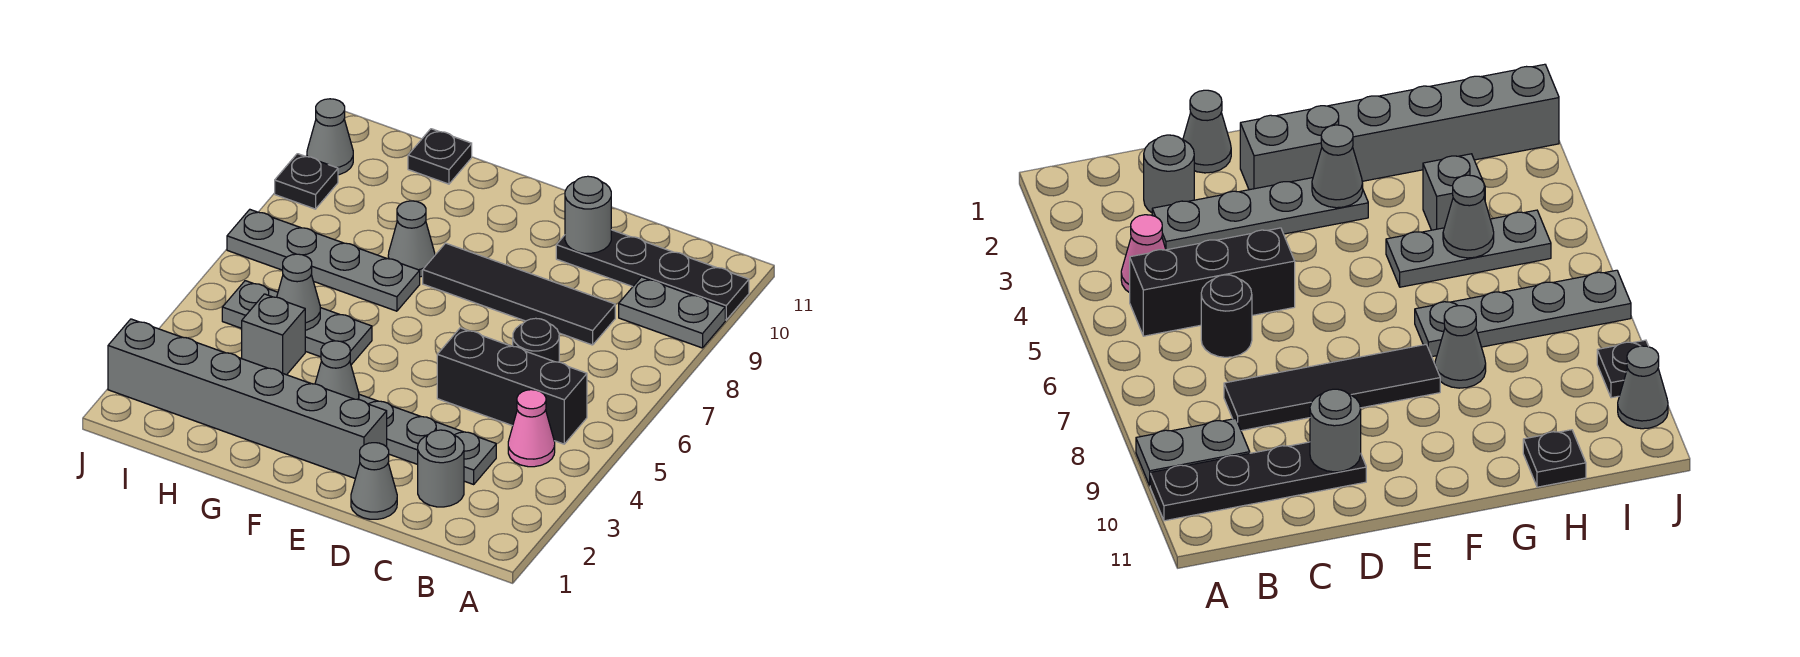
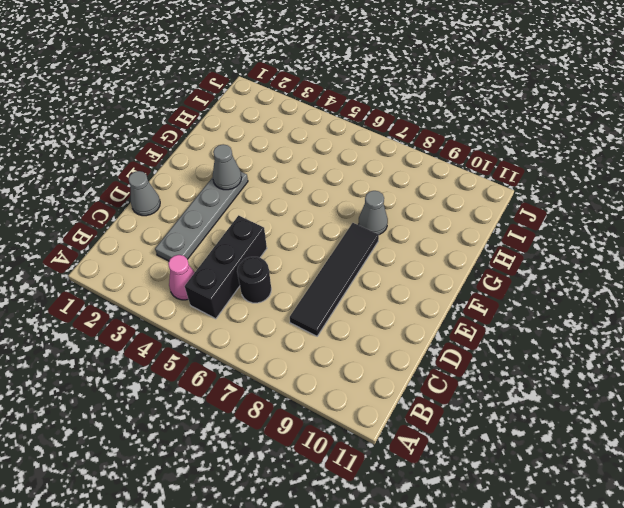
none -> grey 1x2 plate [619,277,725,348]
none -> black 1x4 plate [556,230,749,320]
none -> grey 1x1 round brick [418,430,464,507]

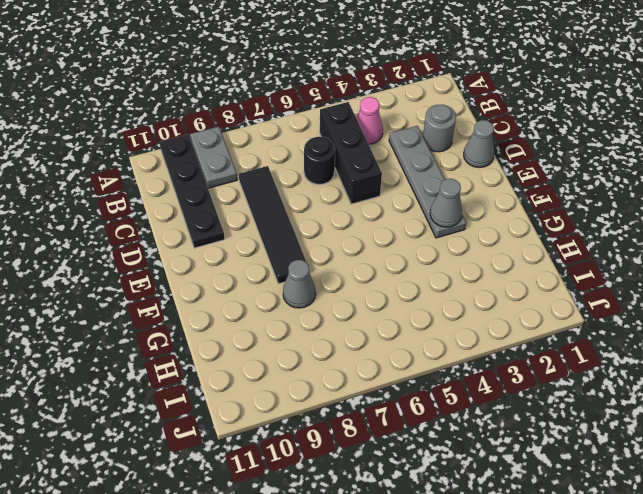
none -> grey 1x6 brick [108,319,387,478]
none -> grey 1x3 plate [222,281,372,365]
none -> grey 1x4 plate [227,210,420,311]

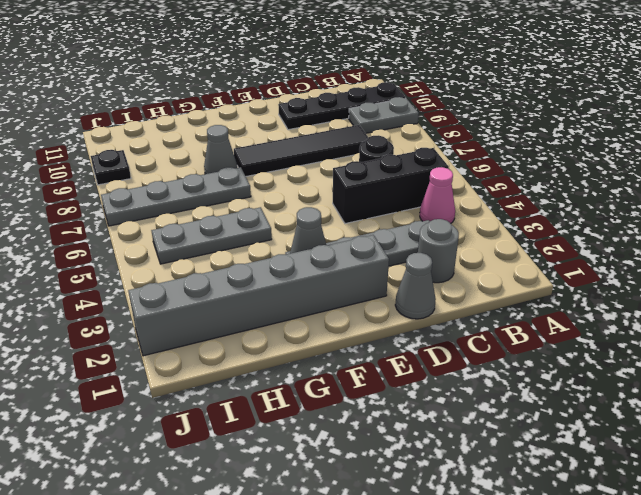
none -> grey 1x1 brick [242,294,305,375]
none -> black 1x1 plate [408,129,472,184]
none -> grey 1x1 cone [307,99,353,175]

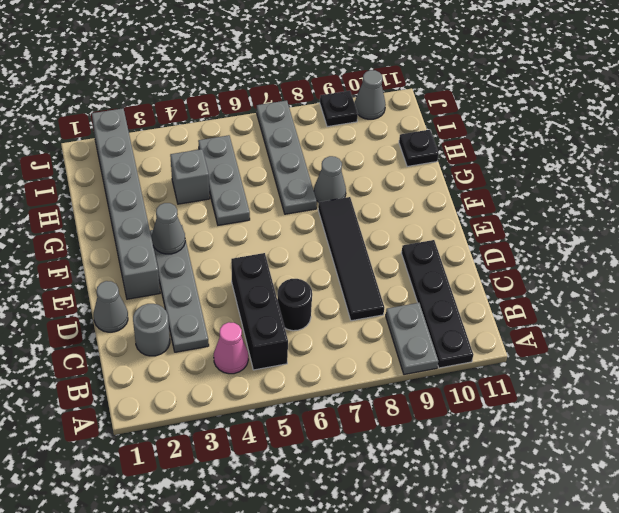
none -> grey 1x1 round brick [565,176,611,253]
none -> grey 1x1 cone [277,254,320,330]

